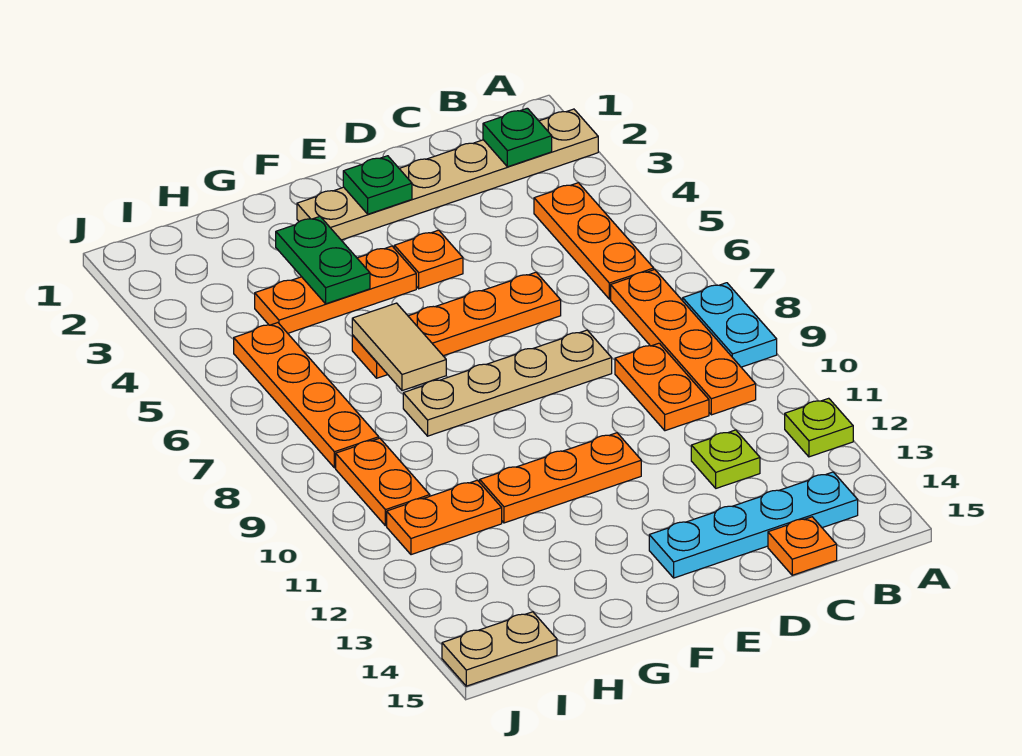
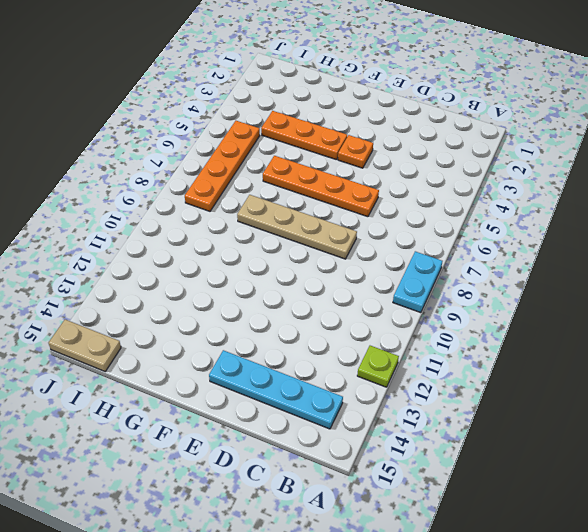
none -> tan 1x6 plate [297,109,598,240]
none -> orange 1x3 plate [534,183,654,299]
none -> orange 1x4 plate [611,270,756,415]

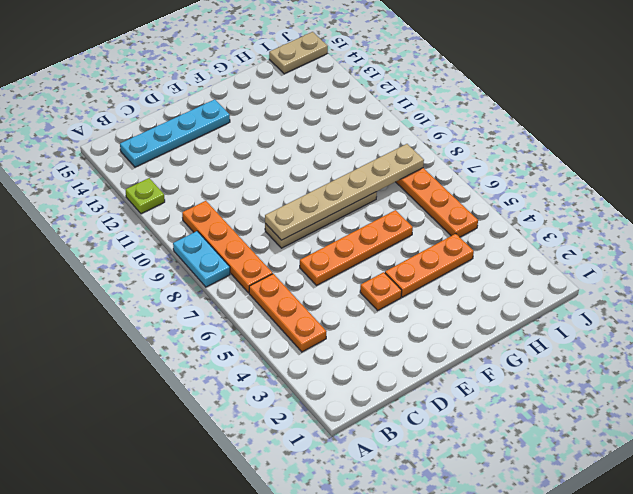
tan 1x6 plate [265,144,424,240] -> tan 1x6 plate moved to [297,109,598,240]
none -> orange 1x2 plate [615,343,709,431]
none -> lime 1x1 plate [691,430,760,488]
none -> orange 1x1 plate [768,517,837,575]

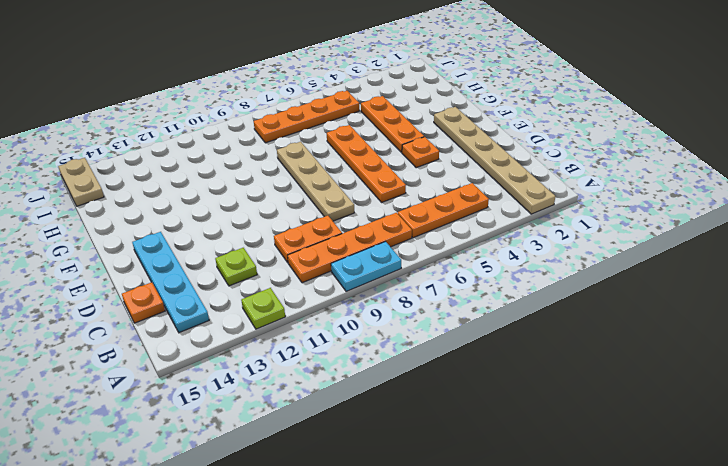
none -> orange 1x3 plate [480,433,641,523]
none -> orange 1x2 plate [387,480,502,555]
none -> orange 1x2 plate [336,438,430,526]

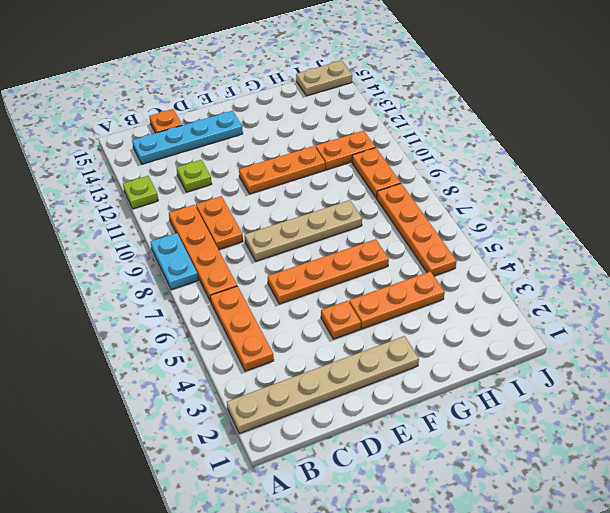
none -> green 1x1 plate [483,108,552,167]
none -> green 1x1 plate [343,156,412,214]
none -> green 1x2 plate [276,216,370,304]

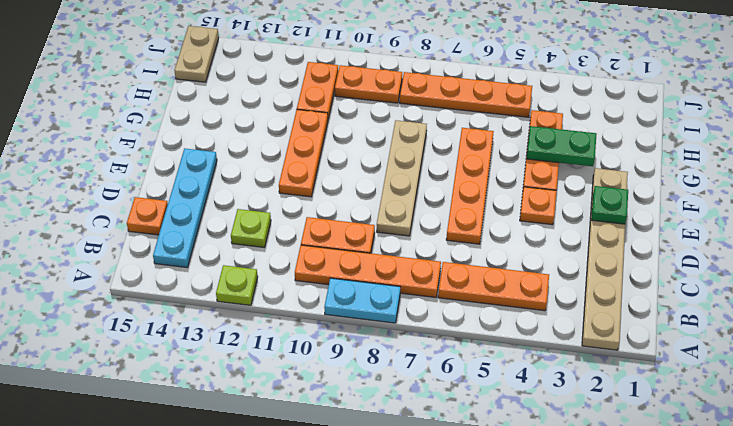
none -> green 1x1 plate [483,108,552,167]
none -> tan 1x2 tile [352,303,446,391]

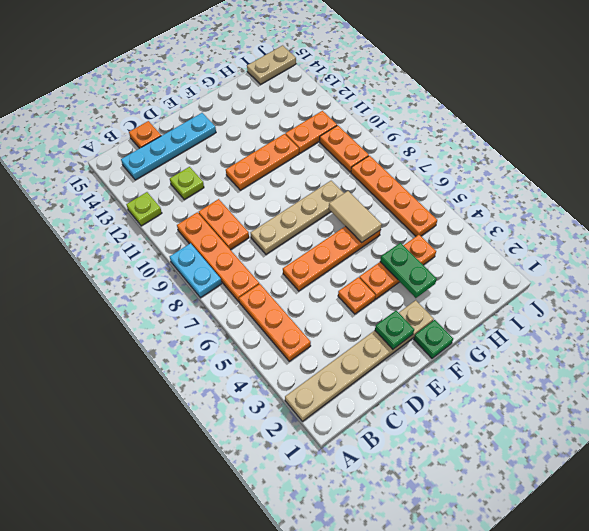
green 1x1 plate [414,320,453,358] -> green 1x1 plate moved to [483,108,552,167]

